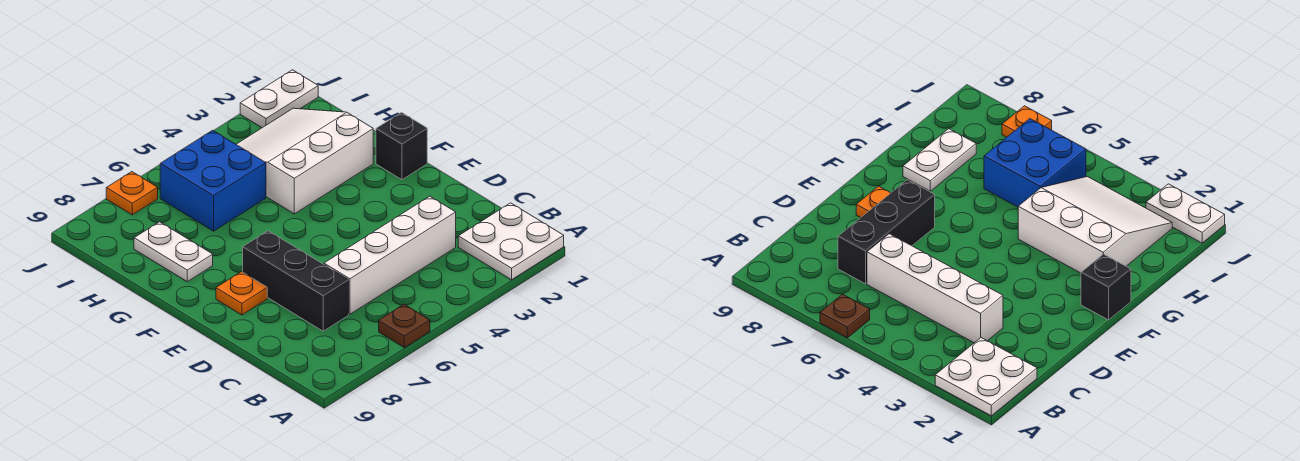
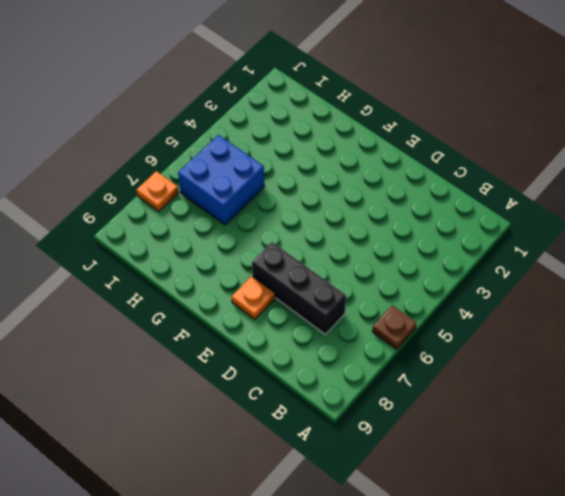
none -> white 2x2 plate [458,203,564,280]
none -> white 1x4 brick [324,196,456,314]

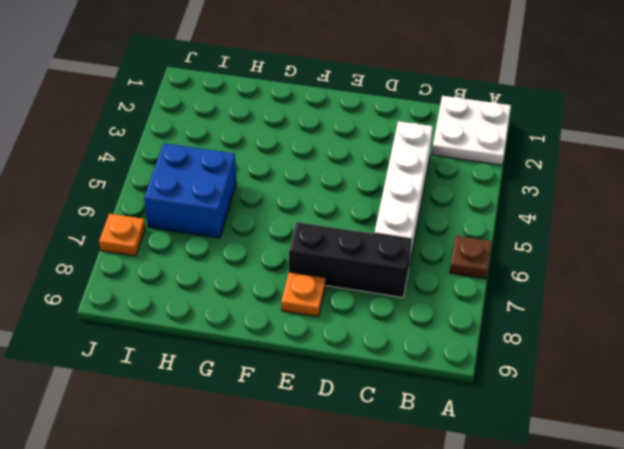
none -> black 1x1 brick [376,113,427,180]
none -> white 3x3 slope [236,108,373,214]

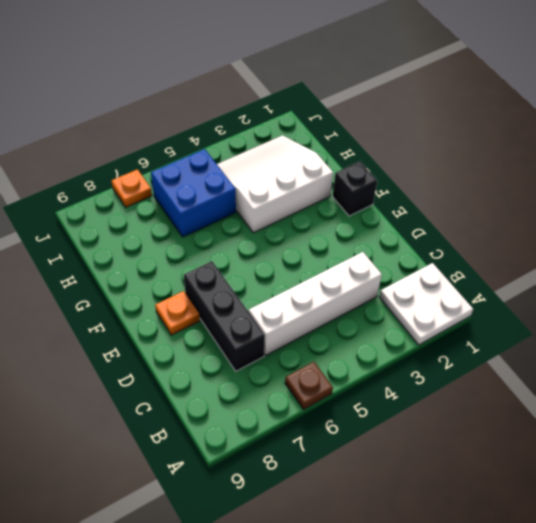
none -> white 1x2 plate [134,222,213,282]
none -> white 1x2 plate [240,70,318,128]

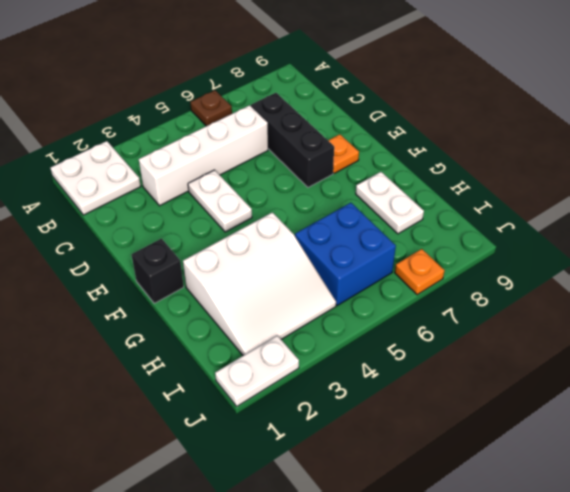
white 1x2 plate [188,170,252,232] -> none

